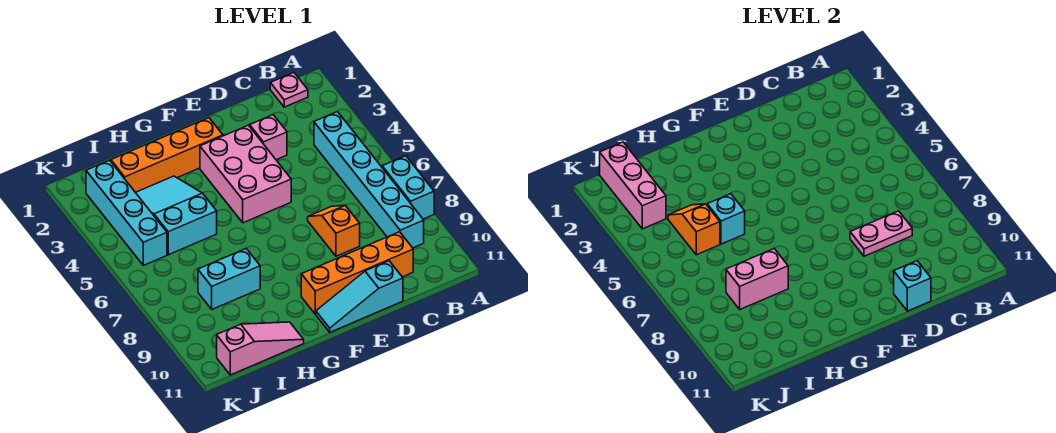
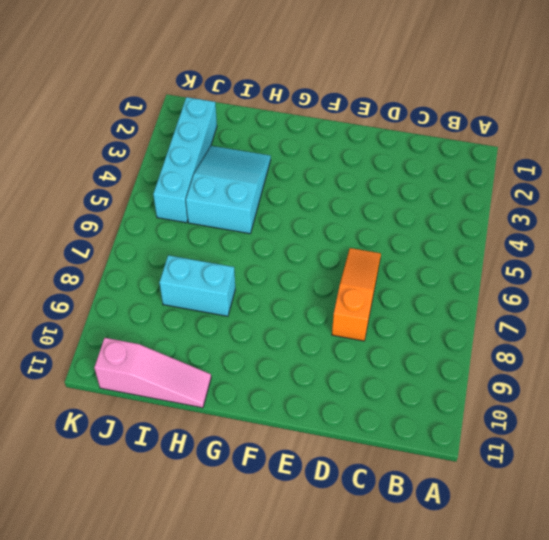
orange 1x3 slope [332,248,381,341] -> orange 1x2 slope [308,205,360,256]
none -> cyan 1x2 brick [382,156,434,219]
none -> pink 1x1 plate [270,73,308,107]
none -> cyan 1x6 brick [314,111,424,248]

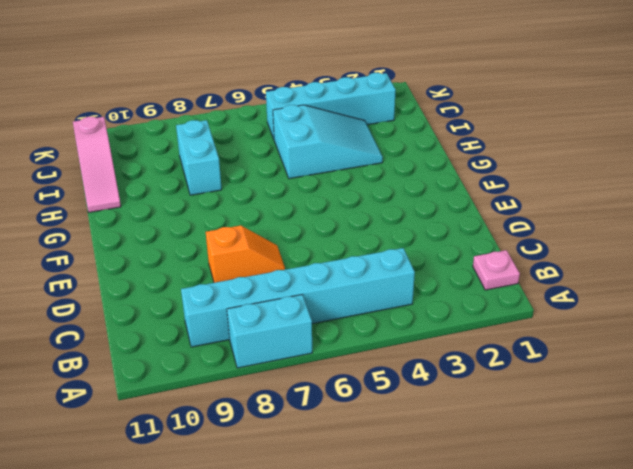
none -> orange 1x4 brick [301,232,413,314]
none -> pink 1x1 brick [250,115,287,160]
none -> cyan 1x3 slope [316,261,403,332]

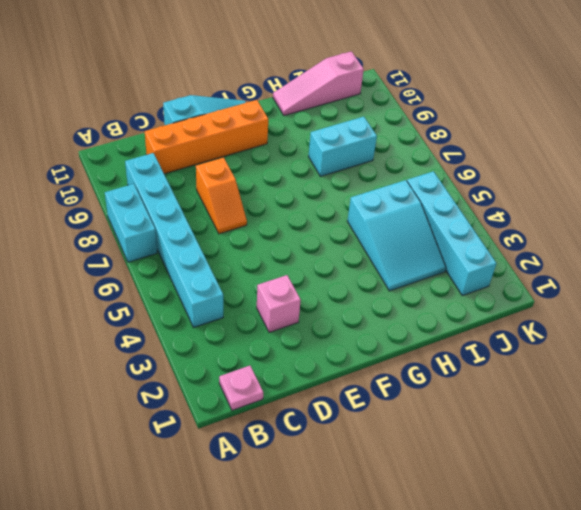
none -> pink 2x3 brick [200,125,291,223]
none -> orange 1x4 brick [111,118,223,192]
none -> pink 1x2 plate [850,211,912,256]

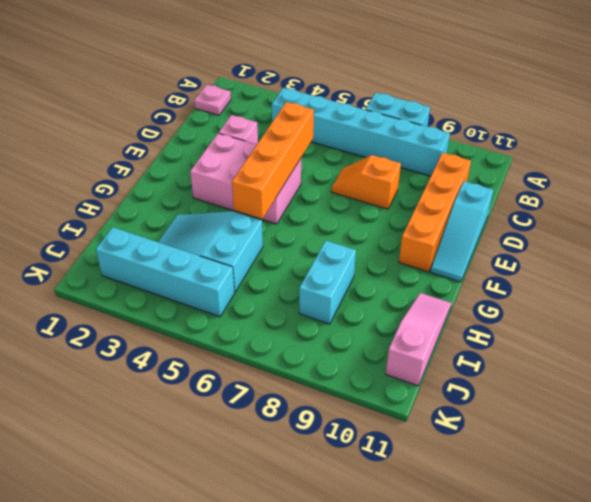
orange 1x4 brick [232,102,314,219] -> orange 1x4 brick moved to [111,118,223,192]
none -> pink 1x2 plate [850,211,912,256]
none -> cyan 1x1 brick [894,261,931,311]
none -> cyan 1x1 brick [707,194,745,244]

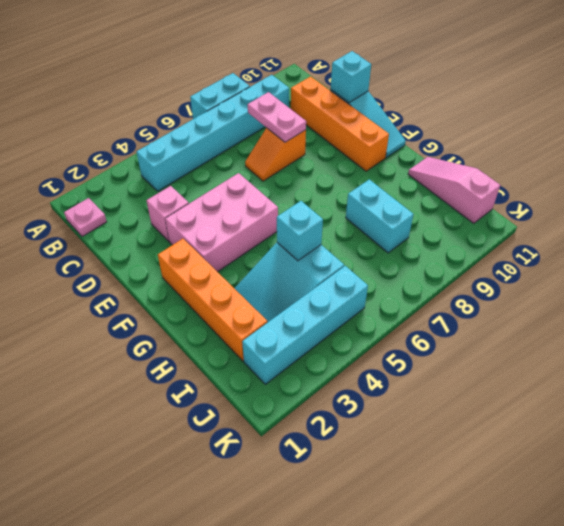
none -> pink 1x2 brick [726,249,788,309]
none -> orange 1x2 slope [668,204,720,255]
none -> pink 1x3 brick [600,142,666,229]

